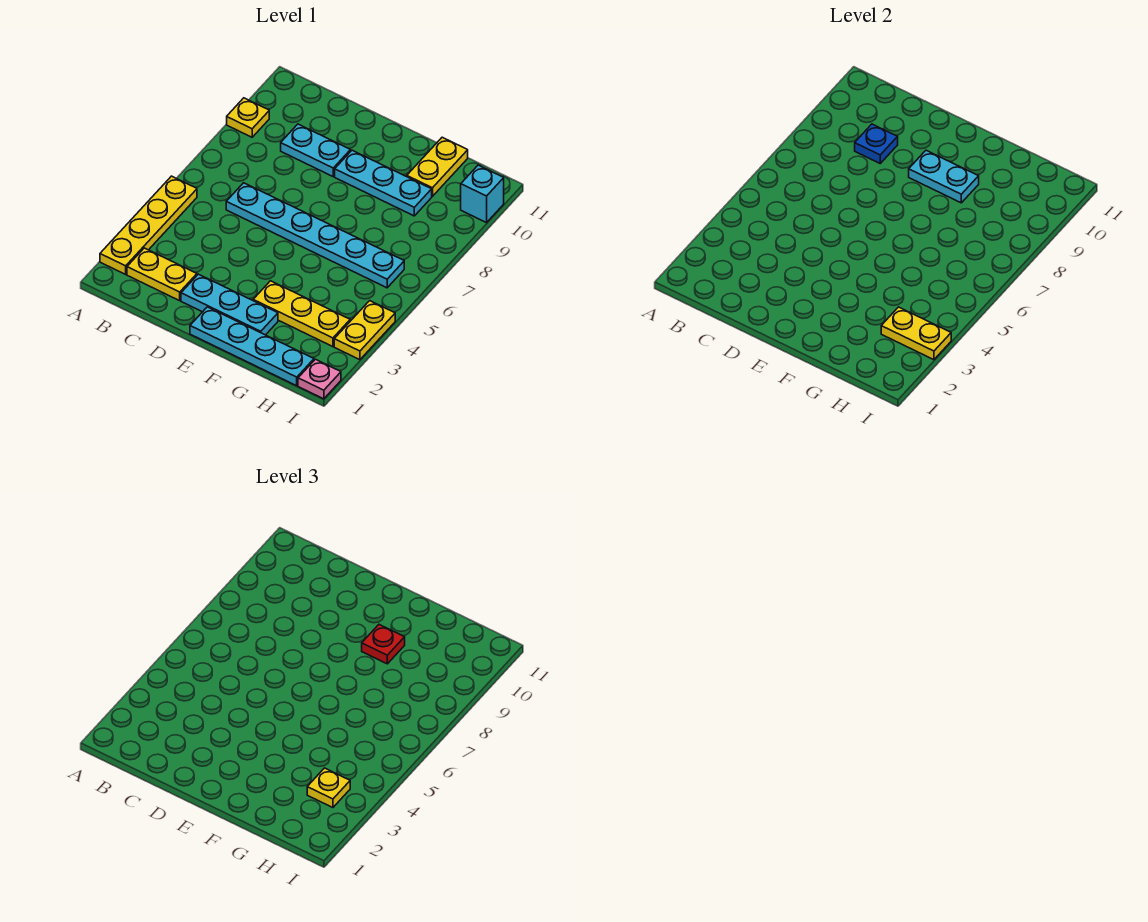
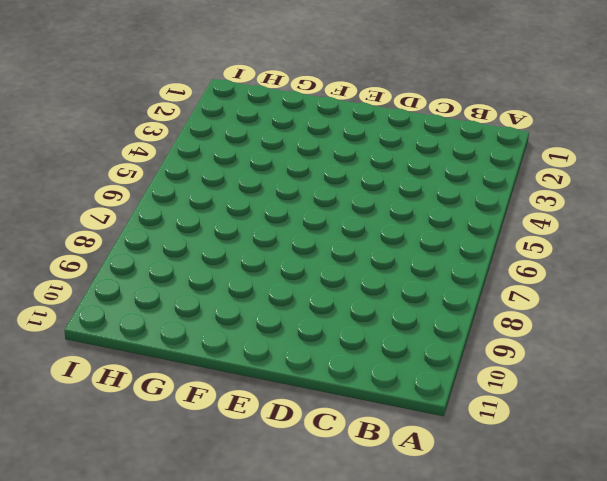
none -> yellow 1x4 plate [100,176,197,274]
none -> yellow 1x1 plate [227,98,269,137]
none -> yellow 1x2 plate [127,248,197,301]

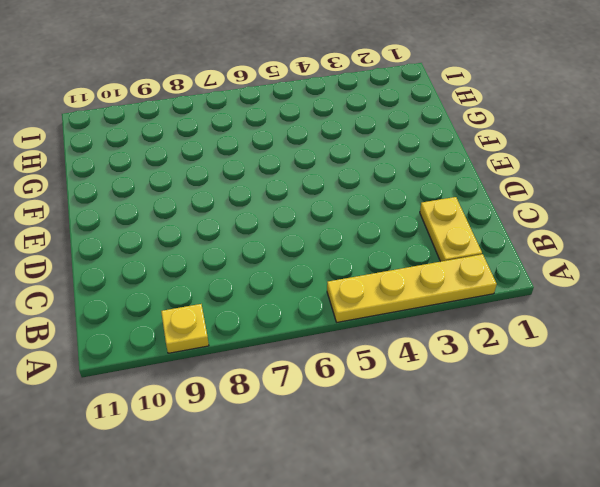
none -> cyan 1x6 plate [226,183,404,288]
none -> cyan 1x2 plate [281,124,351,176]
none -> cyan 1x3 plate [181,274,278,335]

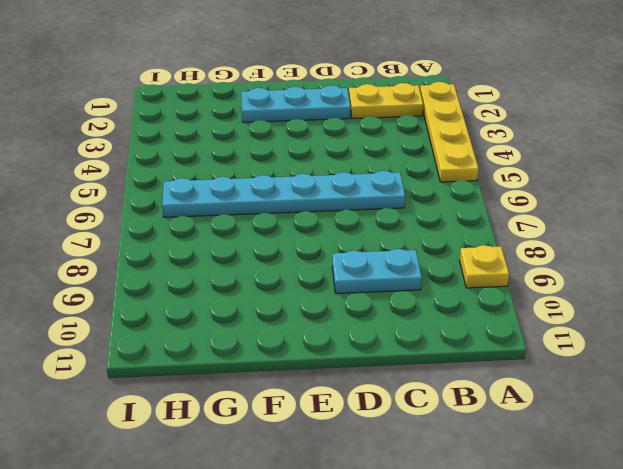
none -> cyan 1x4 plate [190,307,314,386]
none -> cyan 1x3 plate [335,150,432,216]
none -> yellow 1x3 plate [253,281,350,347]

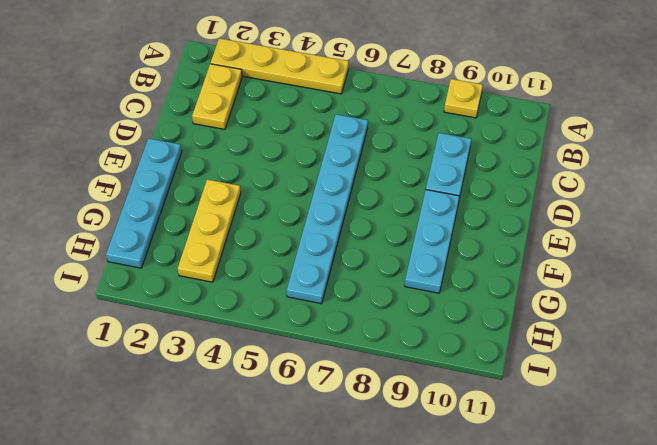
none -> cyan 1x3 plate [181,274,278,335]
none -> yellow 1x2 plate [407,137,468,196]
none -> pink 1x1 plate [298,359,341,399]

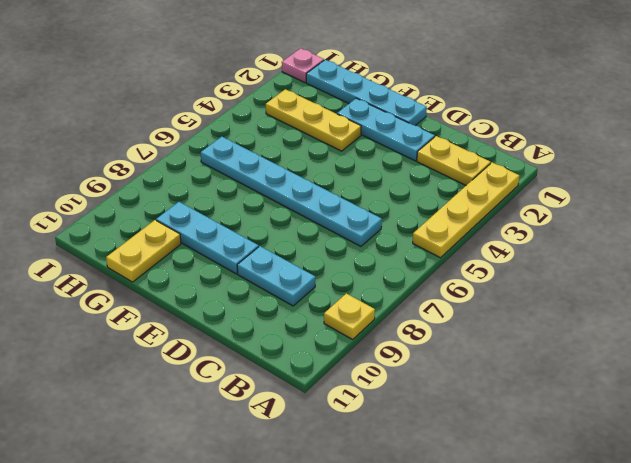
none -> yellow 1x2 plate [334,301,395,360]
none -> cyan 1x1 brick [461,165,504,223]
none -> blue 1x1 plate [855,124,898,163]

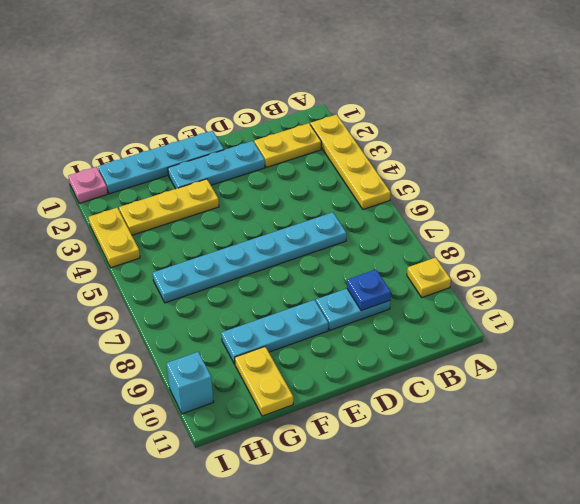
none -> cyan 1x2 plate [909,150,979,203]
none -> yellow 1x2 plate [881,307,951,360]
none -> red 1x1 plate [362,625,405,664]

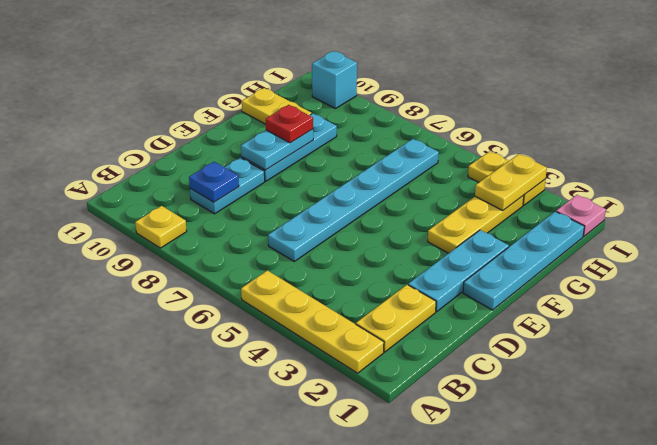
none -> yellow 1x1 plate [307,768,350,808]

